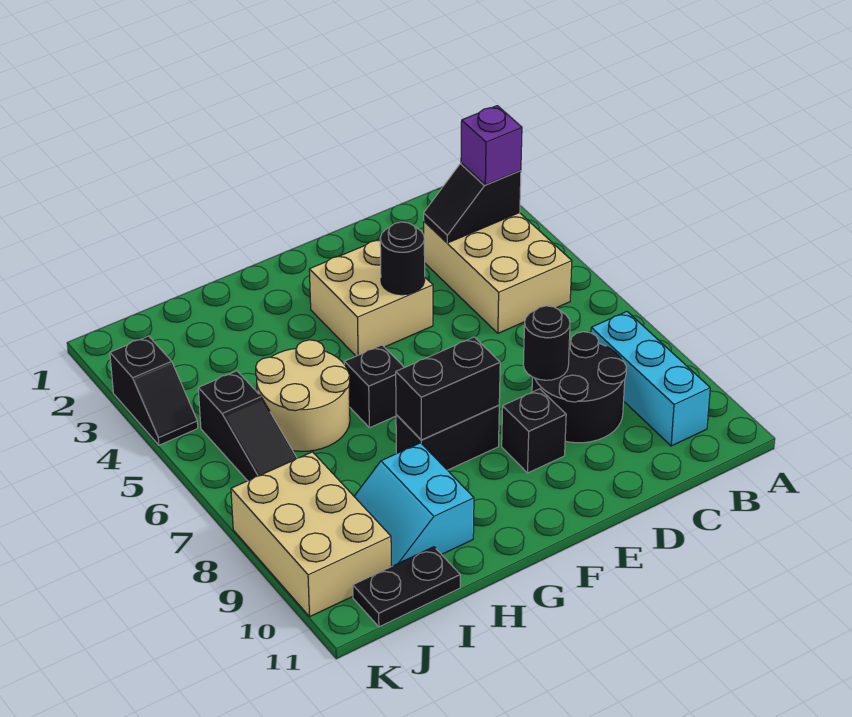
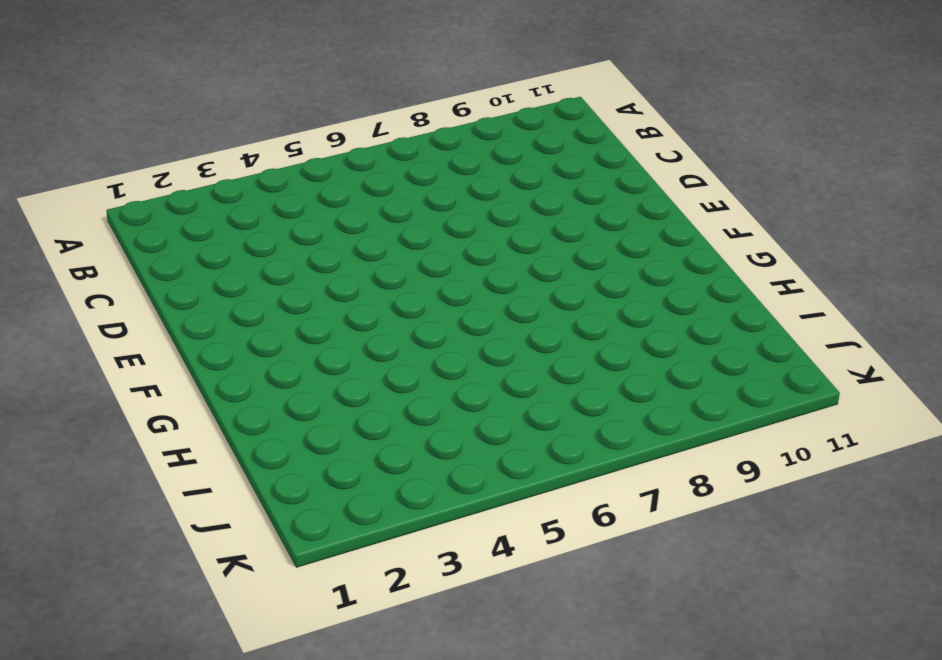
none -> tan 2x3 brick [424,213,572,333]
none -> cyan 1x3 brick [591,312,710,446]
none -> black 2x2 round brick [532,332,627,443]

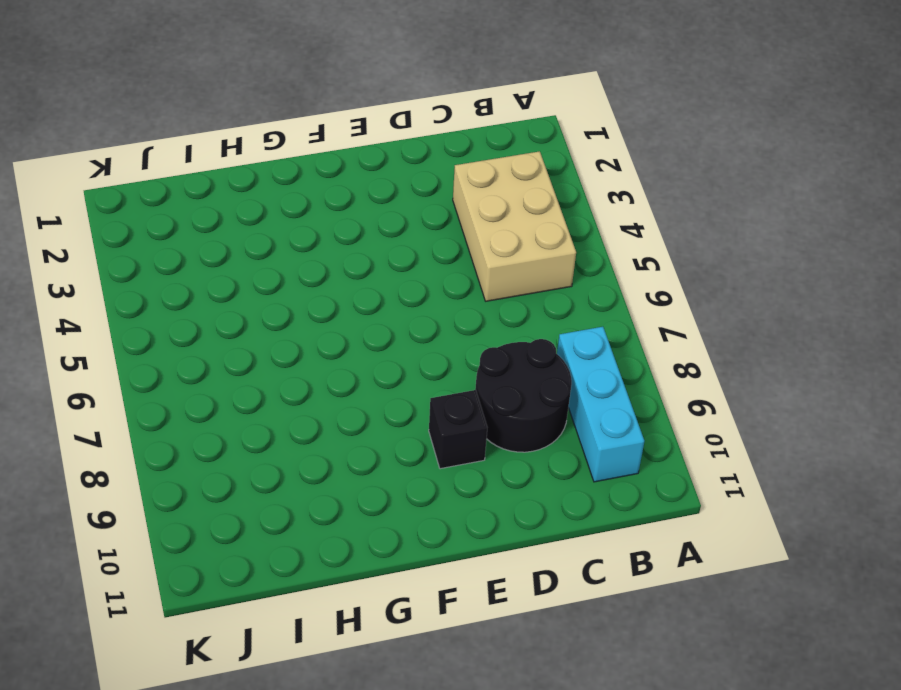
none -> tan 2x2 brick [309,239,433,356]
none -> black 1x2 brick [396,405,499,470]
none -> black 1x1 brick [344,345,404,428]

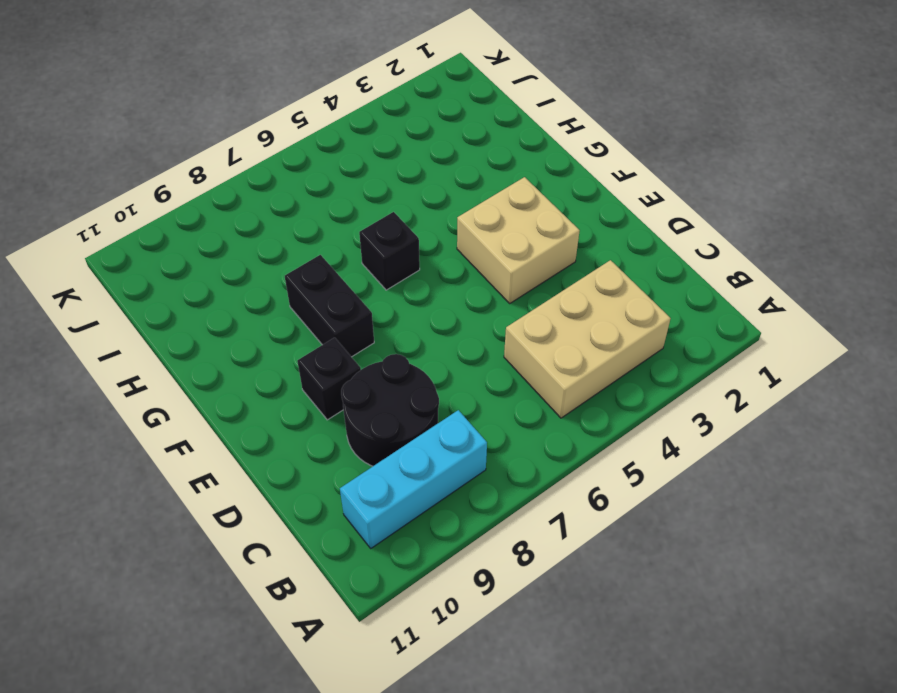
none -> tan 2x2 round brick [256,340,350,451]
none -> cyan 2x2 slope [354,443,474,566]
none -> black 1x2 plate [353,547,460,627]

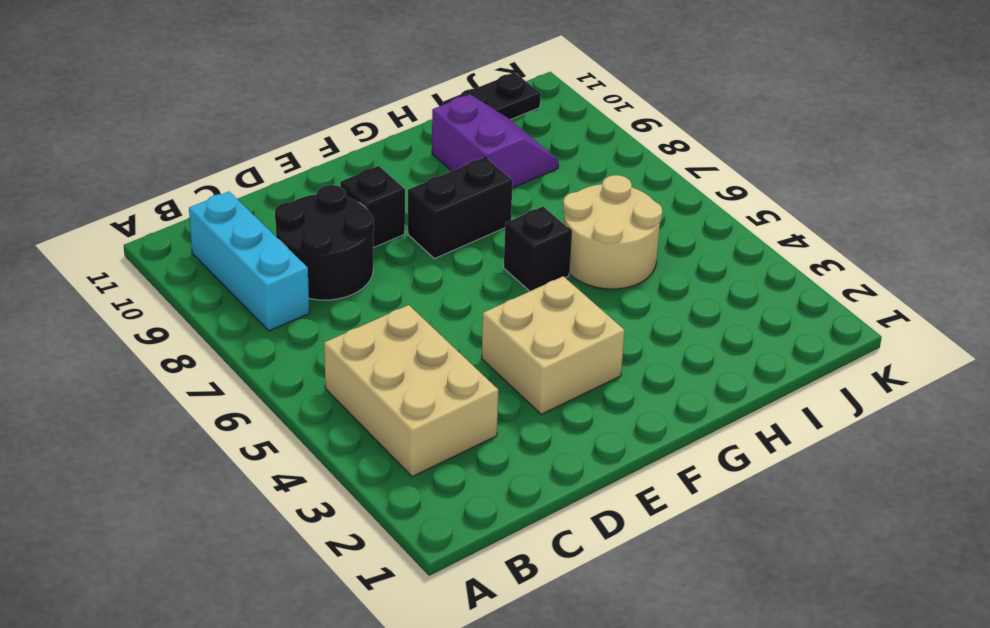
purple 2x2 slope [432,94,559,188] -> cyan 2x2 slope [354,443,474,566]
none -> black 1x3 slope [198,371,297,481]
none -> tan 2x3 brick [231,452,391,616]
none -> black 1x2 slope [110,336,198,445]

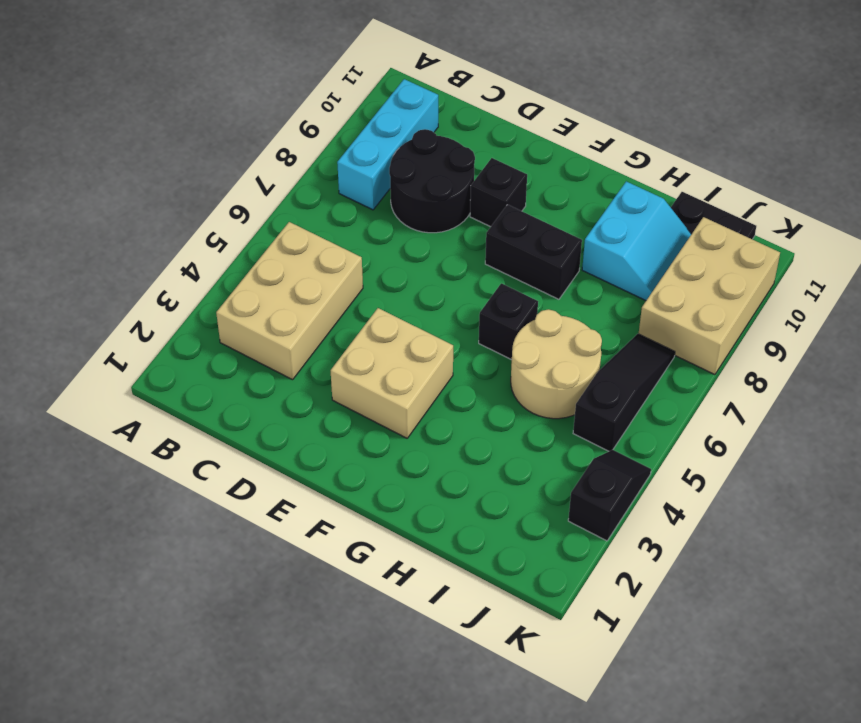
none -> black 1x2 slope [424,163,521,243]
none -> black 1x1 round brick [523,306,570,380]
none -> black 1x1 round brick [380,222,425,295]

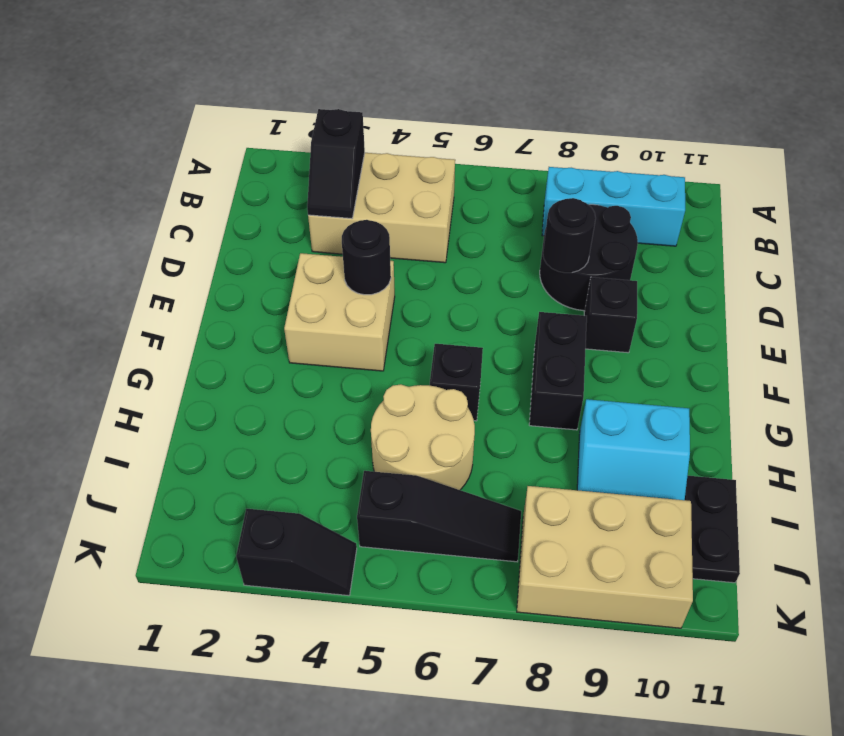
none -> black 1x2 brick [396,337,500,440]
none -> purple 1x1 brick [461,106,522,185]

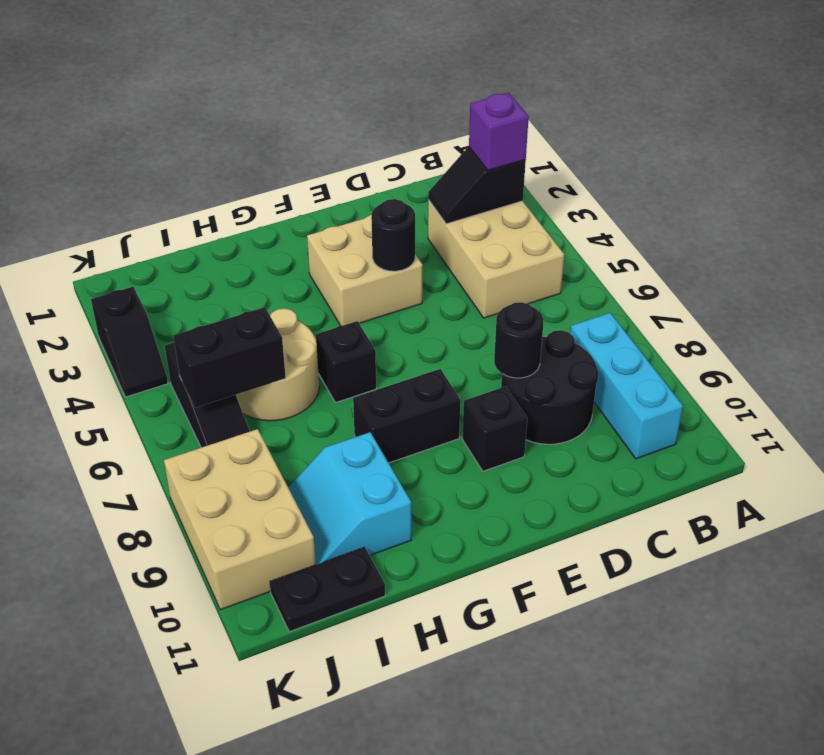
black 1x2 brick [173,307,286,408] -> black 1x2 brick moved to [396,337,500,440]

